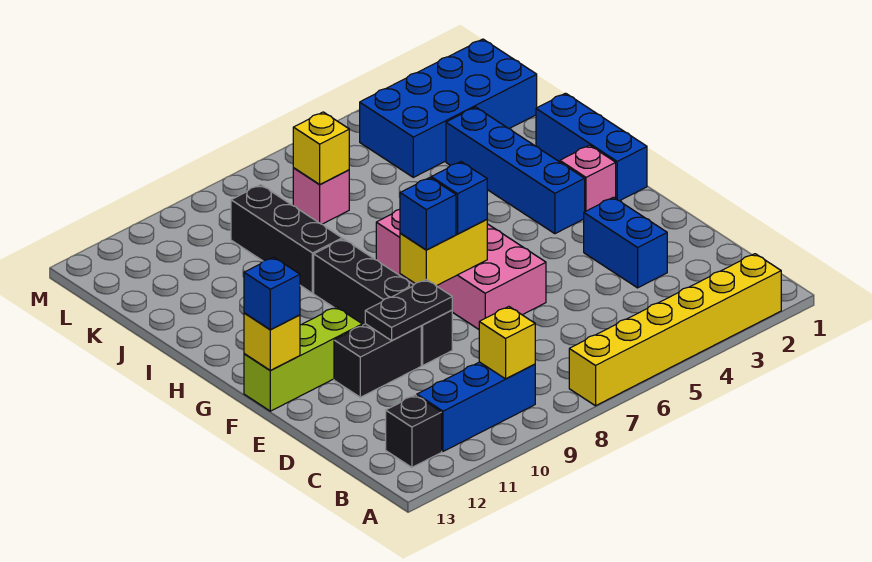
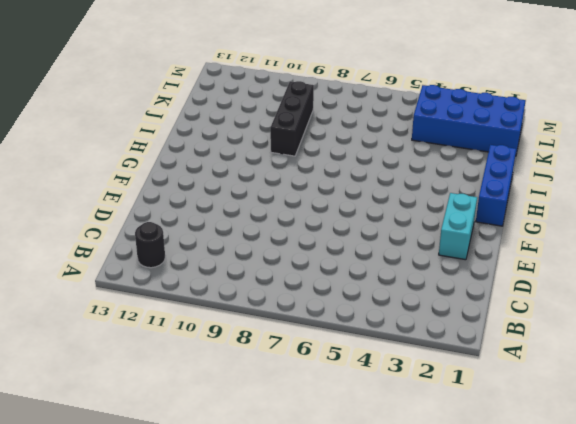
black 1x1 round brick [135,222,165,268] -> black 1x1 brick [386,395,442,467]
cyan 1x2 brick [439,193,477,260] -> none
none -> yellow 1x6 brick [569,254,781,406]
none -> blue 1x3 brick [417,362,535,451]
none -> blue 1x2 brick [584,197,667,288]

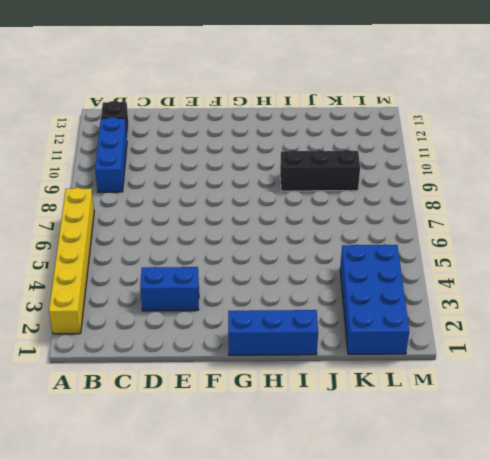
none -> pink 2x4 brick [376,209,546,329]
none -> black 1x4 brick [314,239,452,365]
none -> black 1x2 brick [334,324,421,397]

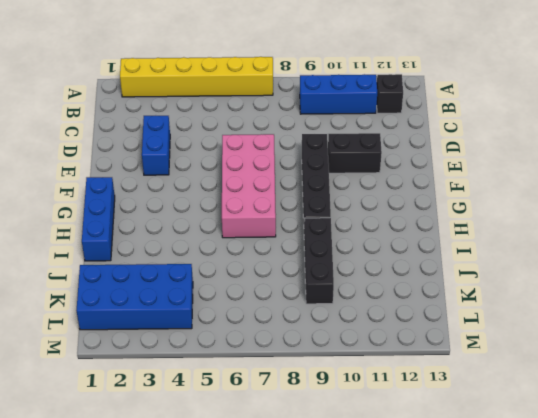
none -> lime 1x3 brick [244,307,362,411]
none -> pink 1x1 brick [560,145,616,212]
none -> blue 1x4 brick [446,107,585,234]

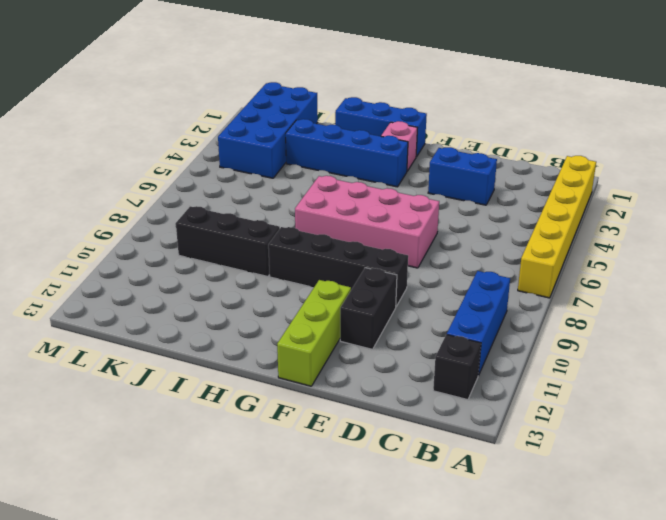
none -> pink 1x1 brick [293,168,349,224]
none -> yellow 1x1 brick [479,307,535,379]
none -> black 1x2 plate [365,280,452,341]

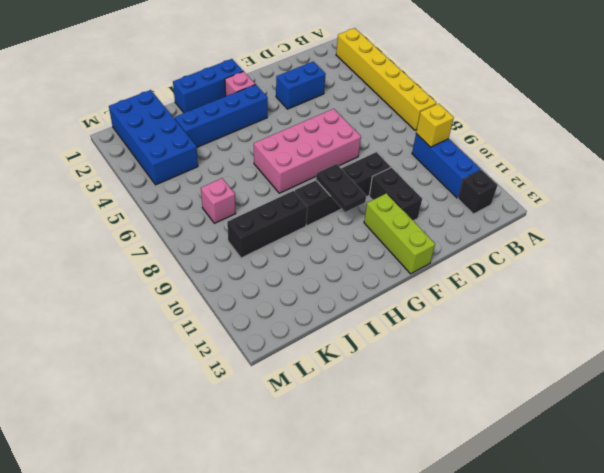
black 1x2 plate [316,164,366,212] -> black 1x2 plate moved to [365,280,452,341]
none -> yellow 1x2 brick [400,220,487,286]
none -> yellow 1x1 brick [244,313,300,370]
none -> yellow 1x1 brick [293,112,349,185]

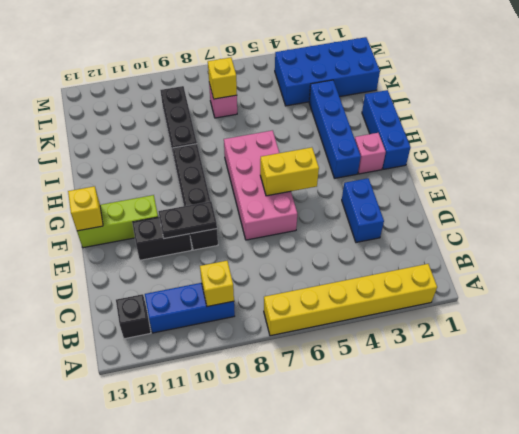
yellow 1x2 brick [260,147,319,196] -> yellow 1x2 brick moved to [400,220,487,286]
none -> blue 1x1 brick [431,162,487,234]
none -> blue 1x1 brick [400,178,456,250]
none -> blue 1x1 brick [244,257,300,330]

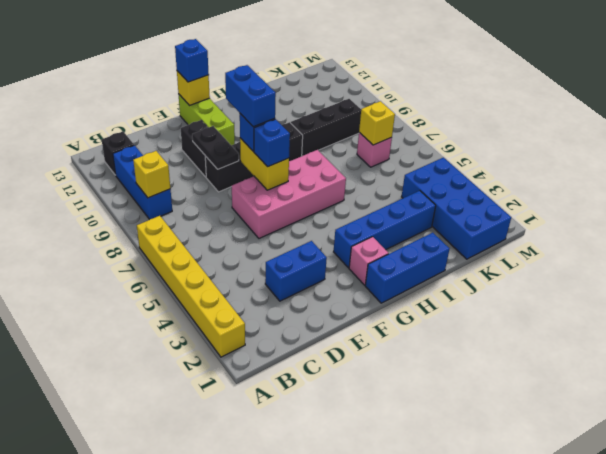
blue 1x2 brick [225,65,276,127] -> none

